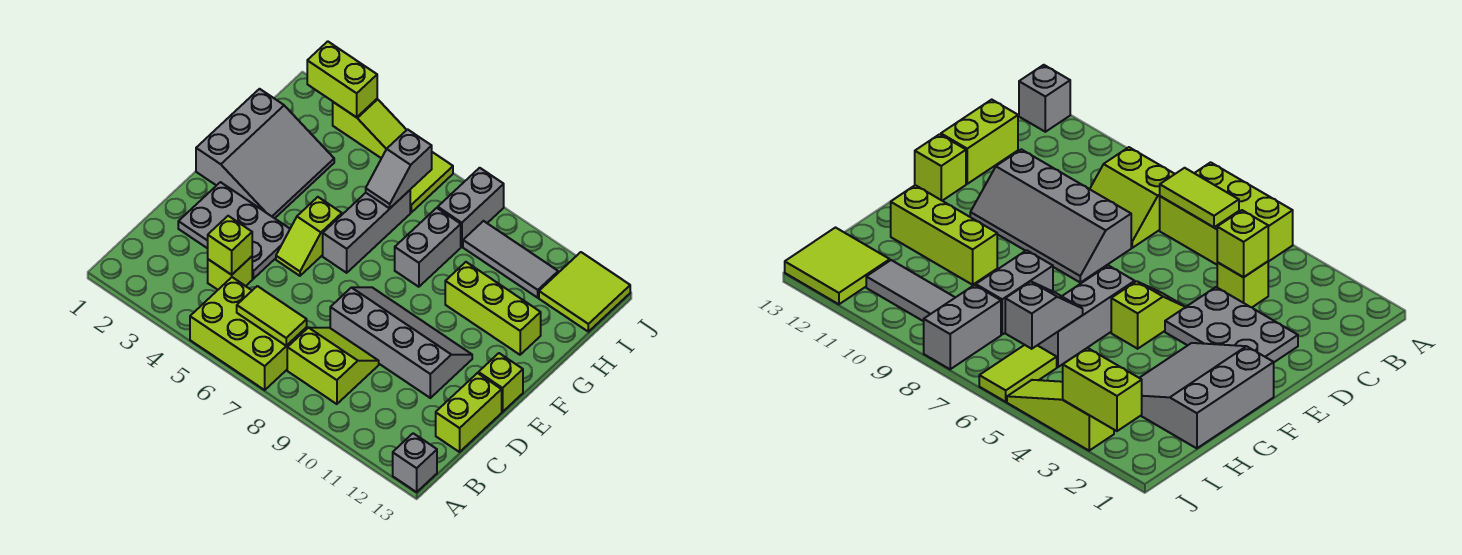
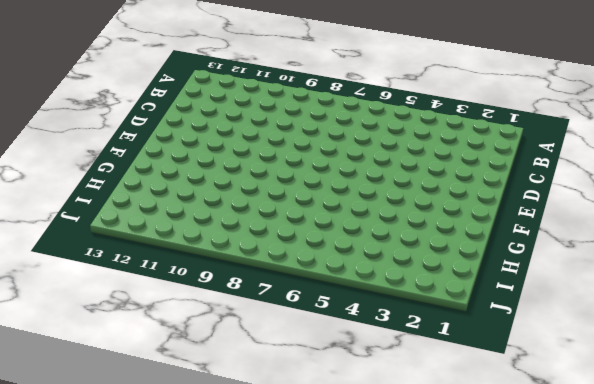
none -> lime 2x3 brick [190,277,307,390]
none -> grey 1x1 brick [393,433,437,492]
none -> lime 2x2 slope [287,328,379,404]

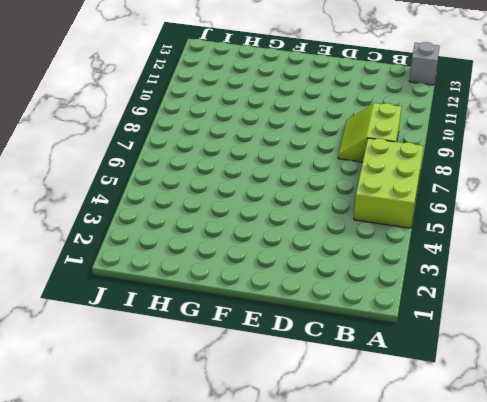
none -> lime 1x1 brick [208,257,252,290]
none -> lime 1x2 brick [436,373,502,452]
none -> grey 2x3 plate [178,182,290,279]

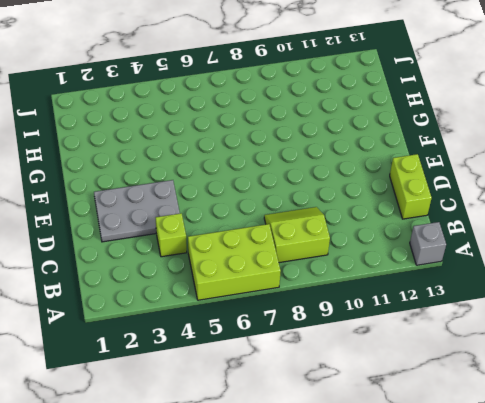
none -> grey 2x4 slope [330,287,472,398]
none -> lime 1x2 slope [276,197,342,276]
none -> lime 1x1 brick [478,353,523,412]

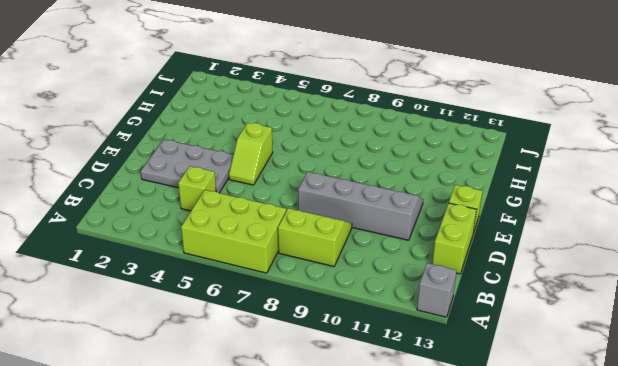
none -> grey 3x3 slope [196,89,334,218]
none -> grey 1x3 brick [323,190,410,273]
none -> grey 1x2 brick [395,208,461,287]

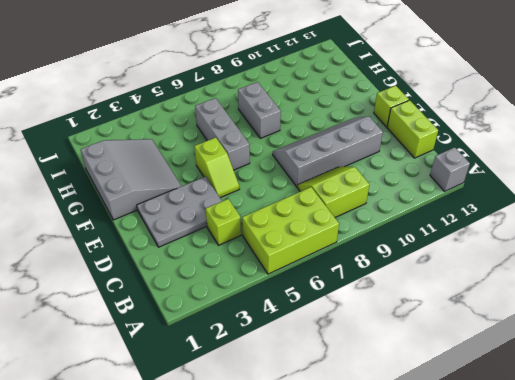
none -> lime 1x3 brick [445,262,541,355]
none -> lime 1x2 tile [410,152,453,213]
none -> grey 1x2 brick [438,168,504,247]

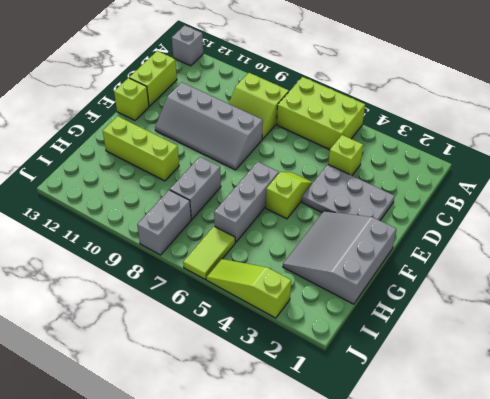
none -> grey 1x3 tile [463,221,558,298]
none -> lime 2x2 tile [539,252,630,332]
none -> lime 1x2 tile [237,286,307,346]

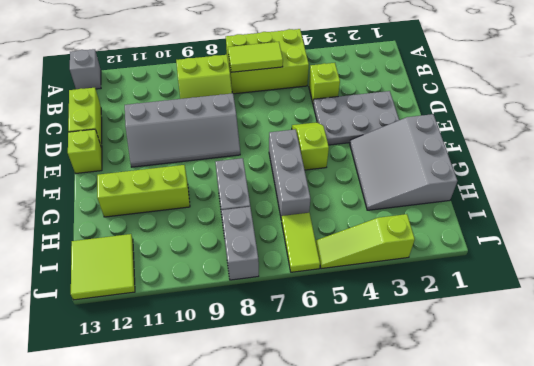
none -> grey 1x3 tile [463,221,558,298]
none -> lime 1x1 brick [208,216,252,275]
none -> grey 1x2 slope [366,129,432,208]

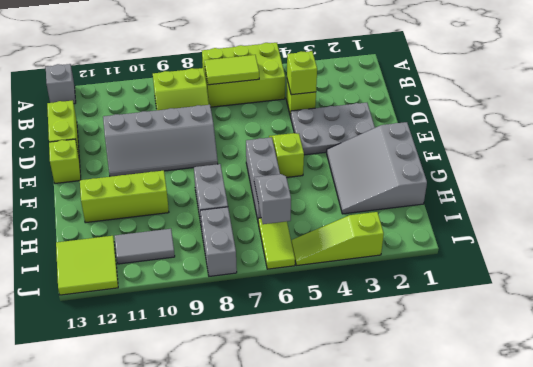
grey 1x2 tile [115,229,175,264] -> grey 1x3 tile [463,221,558,298]
none -> lime 1x2 brick [307,41,377,117]

